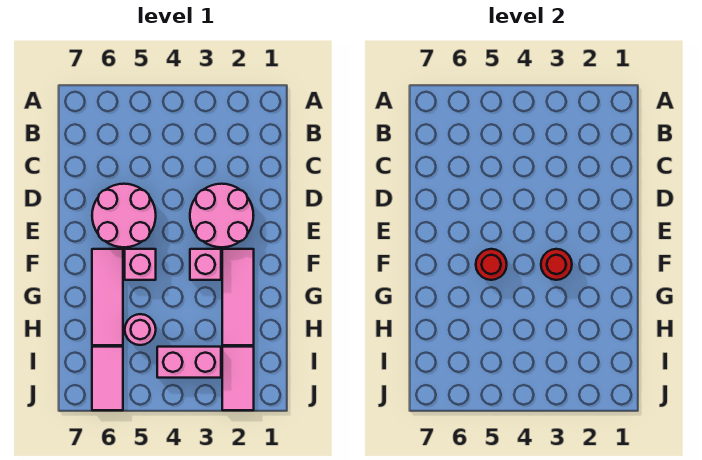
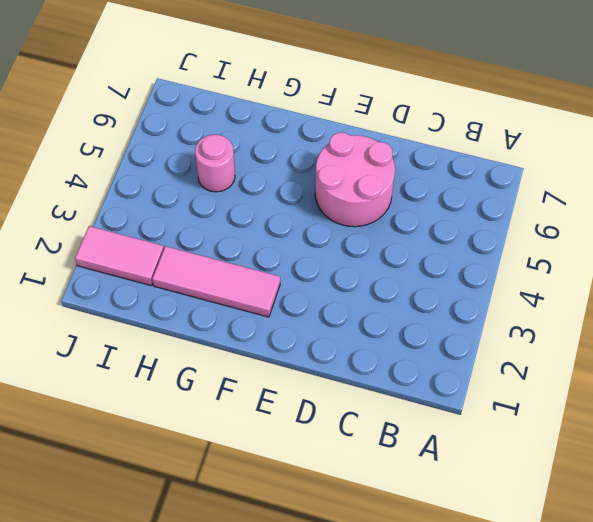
none -> pink 2x2 round brick [190,184,254,247]
none -> pink 1x1 brick [190,249,221,280]
none -> pink 1x1 brick [125,249,156,280]

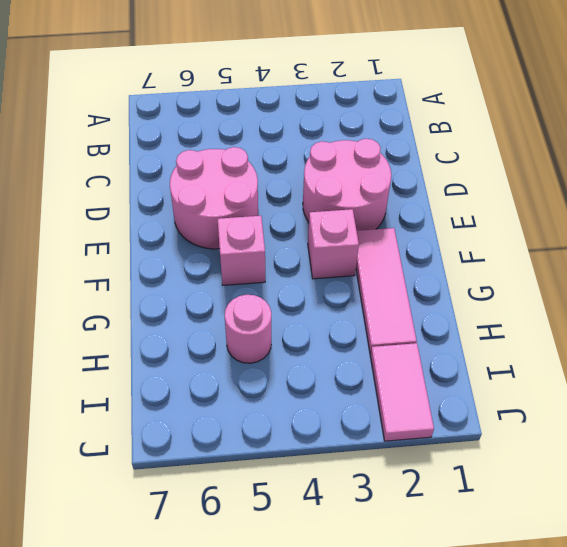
none -> pink 1x3 tile [92,249,123,345]
none -> pink 1x2 brick [157,347,221,378]
none -> pink 1x2 tile [92,347,123,410]

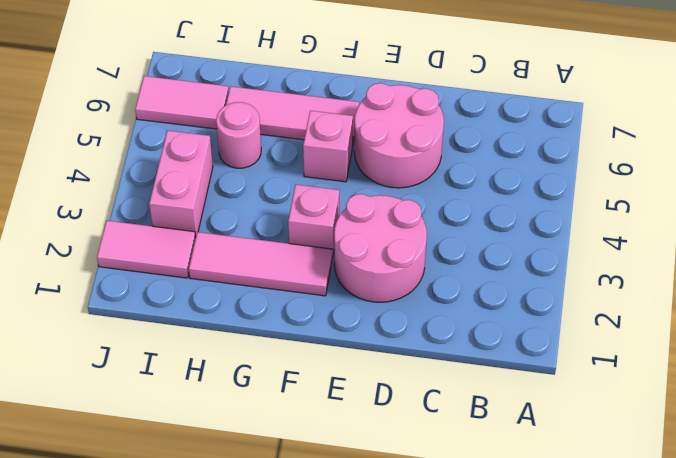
none -> red 1x1 round brick [541,249,572,280]
none -> red 1x1 round brick [476,249,507,280]

